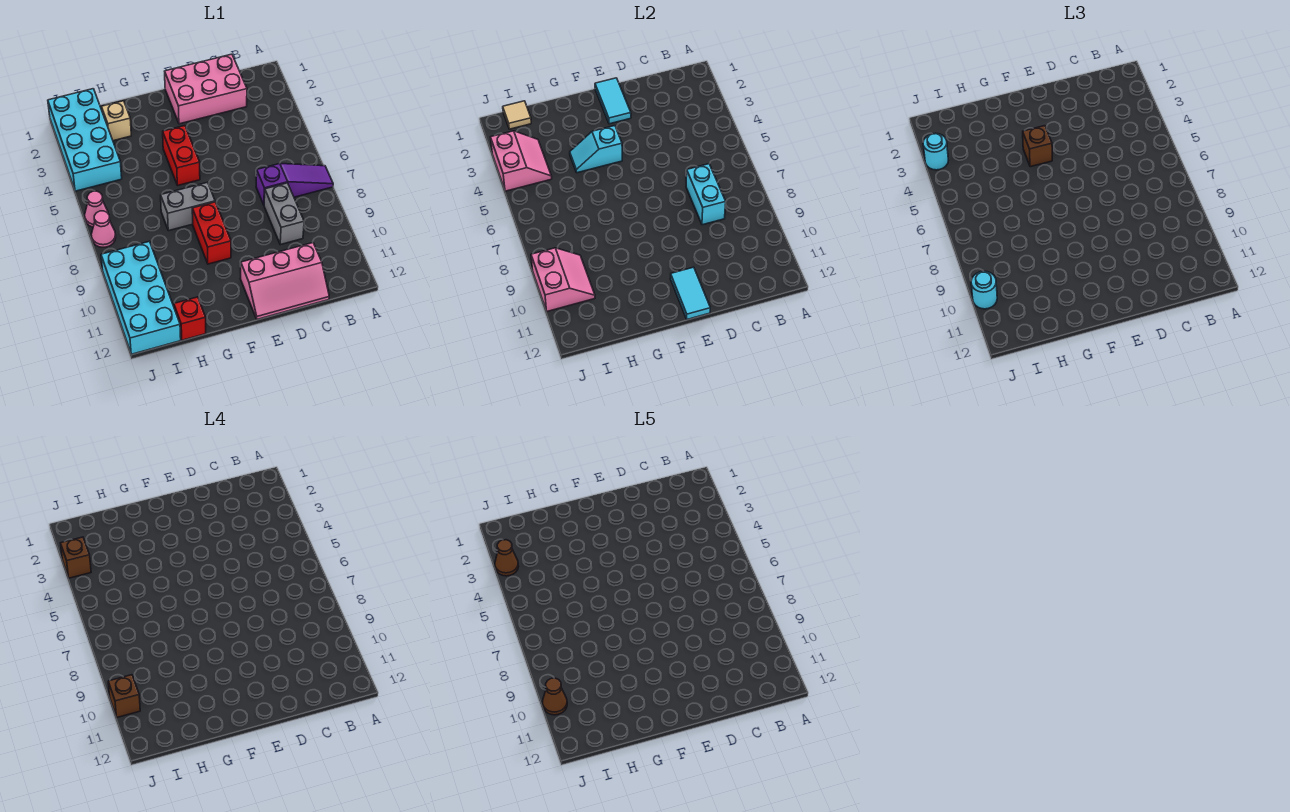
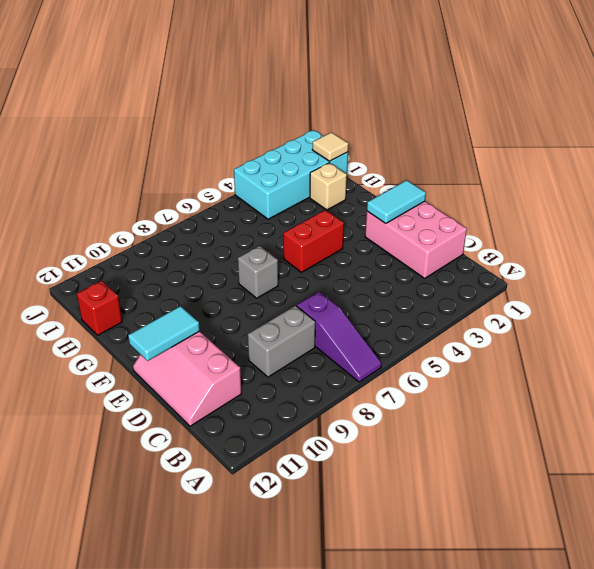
grey 1x1 brick [238,246,278,298] -> grey 1x2 brick [161,182,215,231]
none -> red 1x2 brick [192,202,231,264]
none -> cyan 2x4 brick [101,241,181,354]
none -> pink 1x1 cone [85,191,108,227]

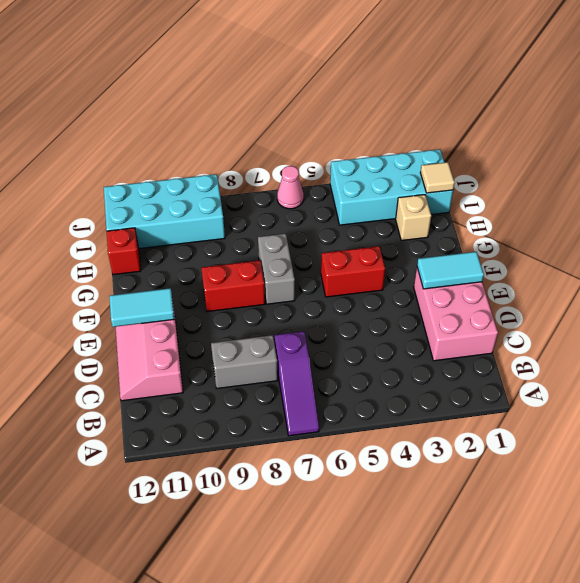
none -> pink 1x1 cone [91,211,116,247]
none -> cyan 1x2 brick [686,164,726,225]
none -> cyan 1x2 slope [570,126,622,173]

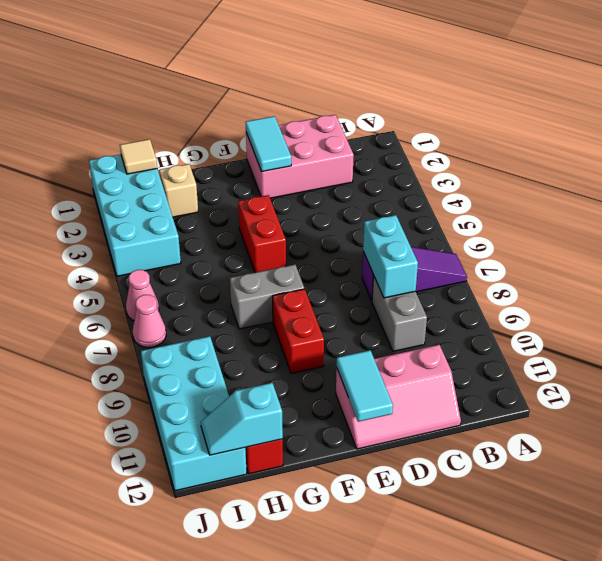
cyan 1x2 slope [201,383,283,455] -> cyan 1x2 slope moved to [570,126,622,173]
none -> pink 2x2 slope [491,131,552,191]
none -> pink 2x2 slope [531,248,595,311]
none -> brown 1x1 brick [1023,126,1052,167]

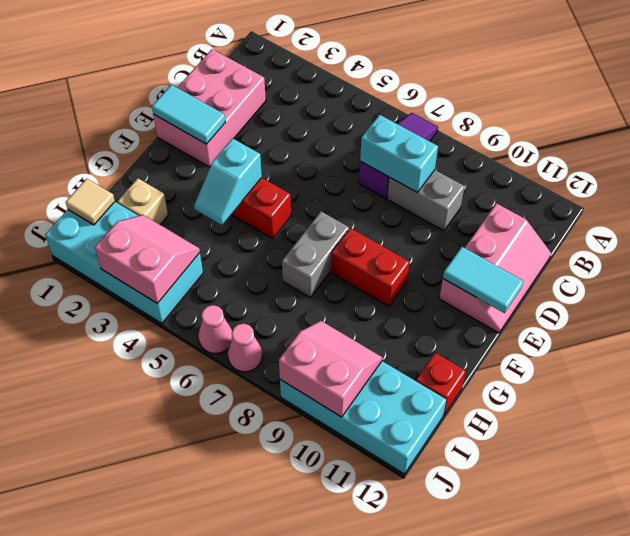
none -> brown 1x1 brick [1023,126,1052,167]
none -> cyan 1x1 round brick [923,133,948,170]
none -> cyan 1x1 round brick [971,271,997,309]

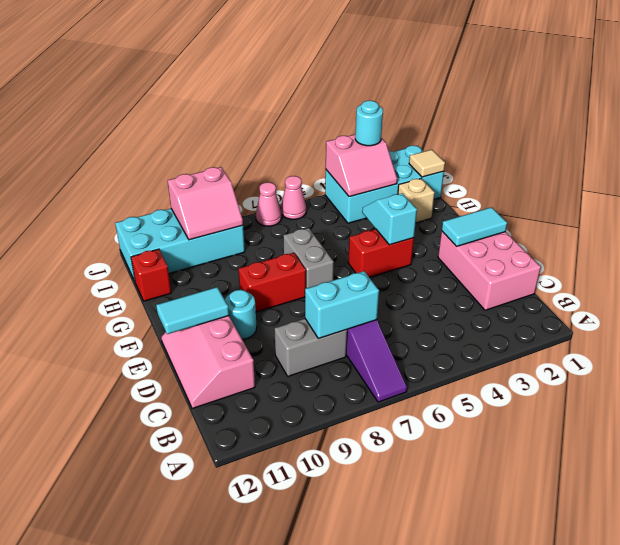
cyan 1x1 round brick [225,290,257,339] -> cyan 1x1 round brick moved to [971,271,997,309]
none -> brown 1x1 brick [1023,126,1052,167]
none -> brown 1x1 brick [61,537,91,578]
none -> brown 1x1 brick [108,675,140,717]

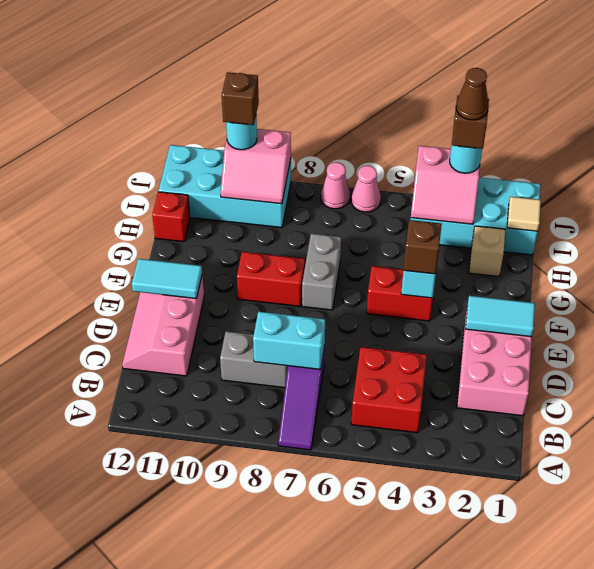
red 2x2 brick [351,347,427,433] -> none
none -> brown 1x1 cone [542,678,567,715]

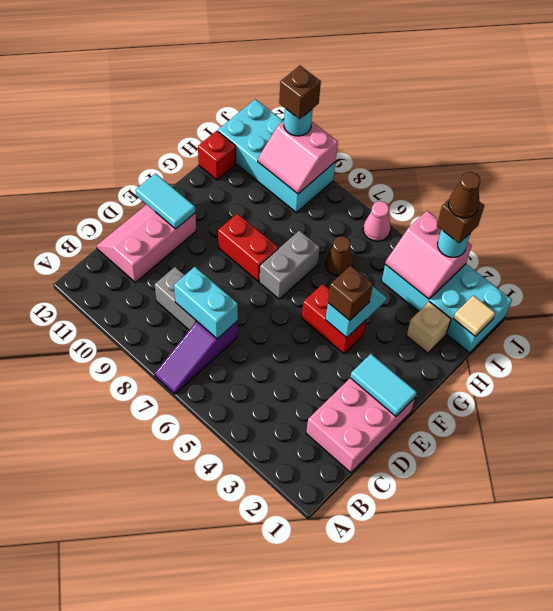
brown 1x1 cone [325,236,353,276] -> brown 1x1 cone moved to [542,678,567,715]
none -> pink 1x1 cone [91,211,116,247]

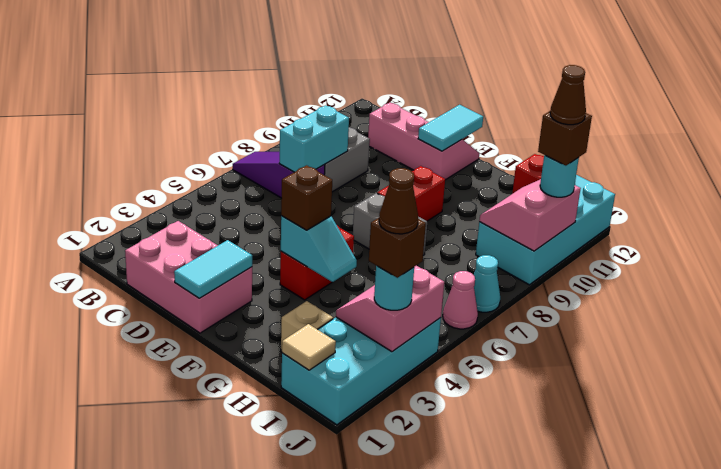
cyan 1x1 cone [474,255,500,312] -> pink 1x1 cone [91,211,116,247]

